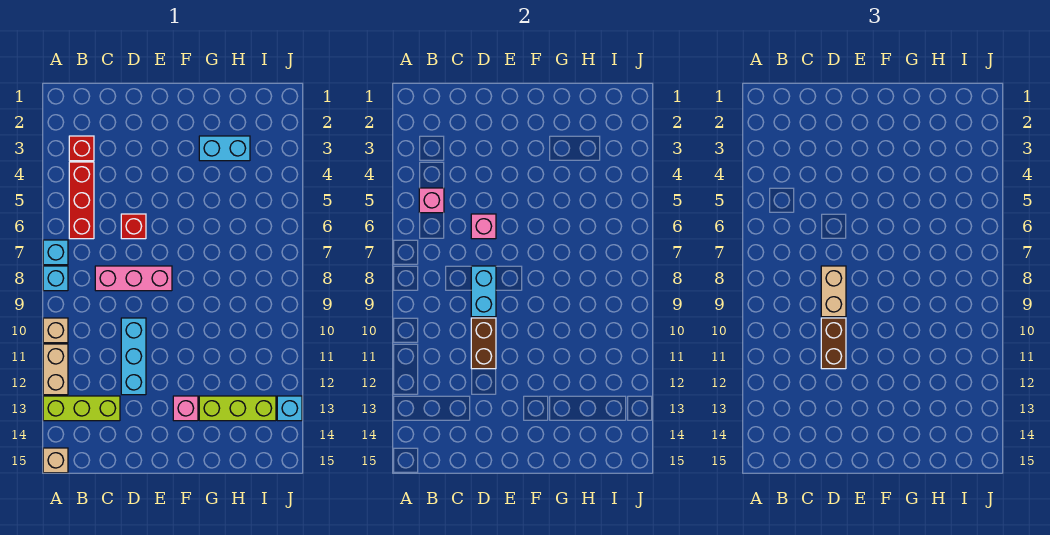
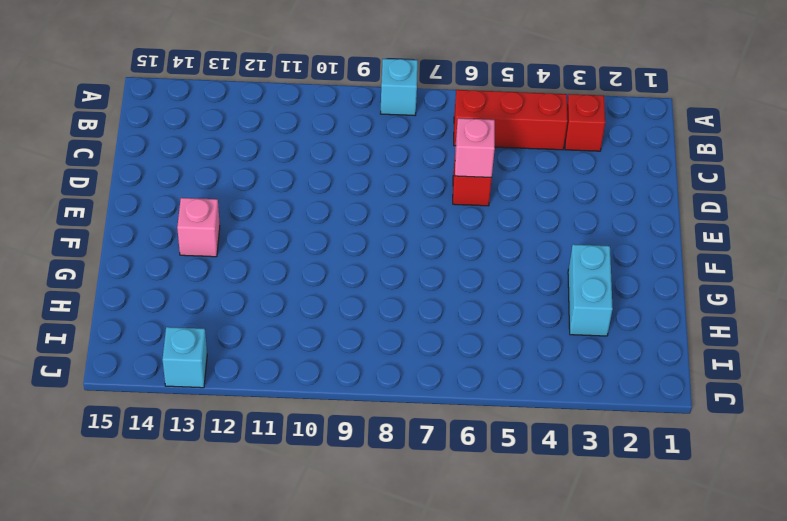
none -> cyan 1x1 brick [43,240,68,265]
none -> tan 1x1 brick [43,318,68,343]
none -> tan 1x2 brick [43,344,68,395]

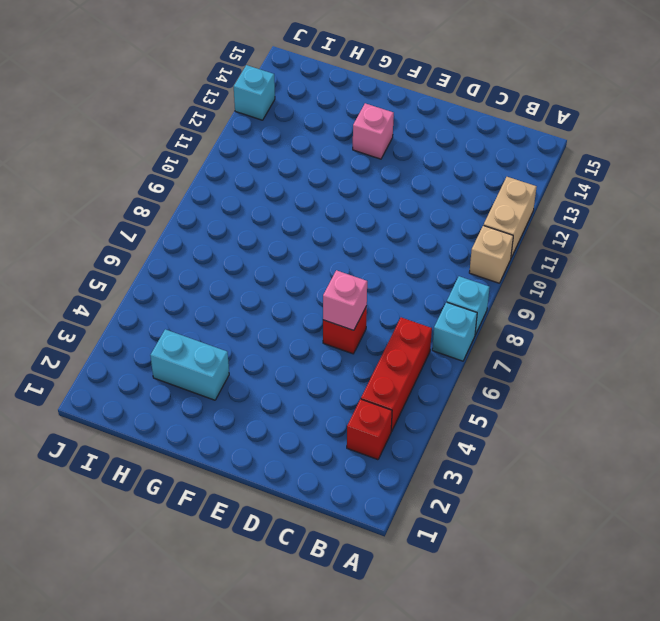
none -> lime 1x3 brick [43,396,120,421]
none -> tan 1x1 brick [43,448,68,473]
none -> pink 1x3 brick [95,266,172,291]

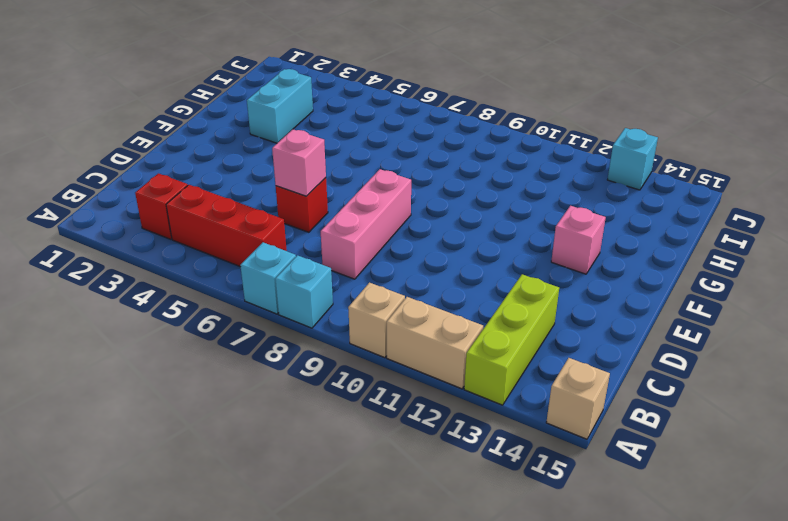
none -> cyan 1x3 brick [121,318,146,395]
none -> lime 1x3 brick [199,396,276,421]
none -> pink 1x1 brick [419,188,444,213]

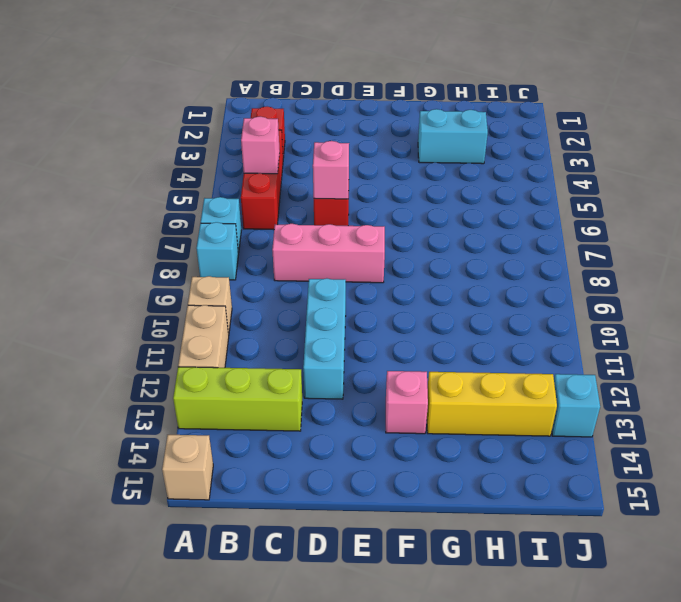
yellow 1x3 brick [427,372,557,436] -> lime 1x3 brick [199,396,276,421]
none -> cyan 1x2 brick [471,266,496,317]
none -> brown 1x2 brick [471,318,496,369]
none -> tan 1x2 brick [821,266,846,317]

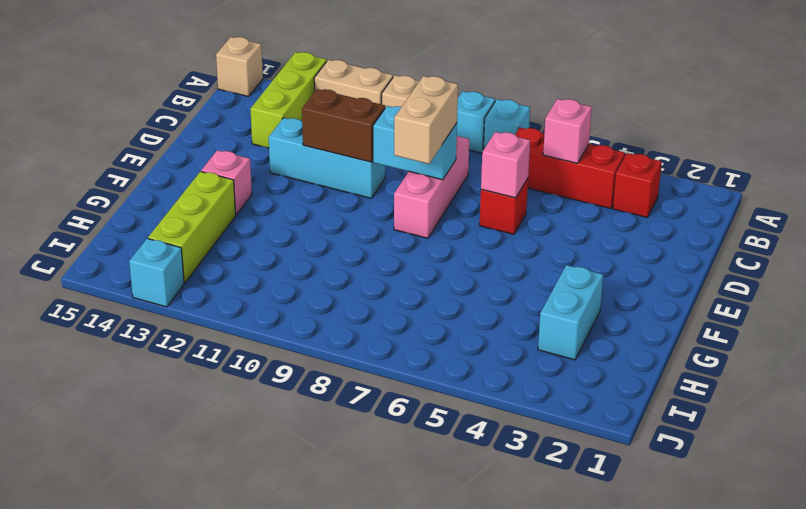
tan 1x2 brick [394,76,458,164] -> tan 1x2 brick turned to [821,266,846,317]
none -> brown 1x2 brick [821,318,846,369]

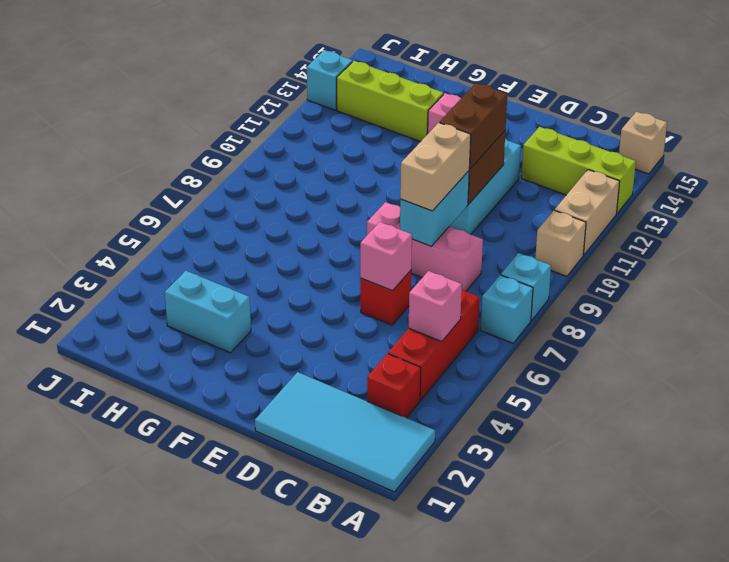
cyan 2x4 tile [255,372,435,492] -> none

